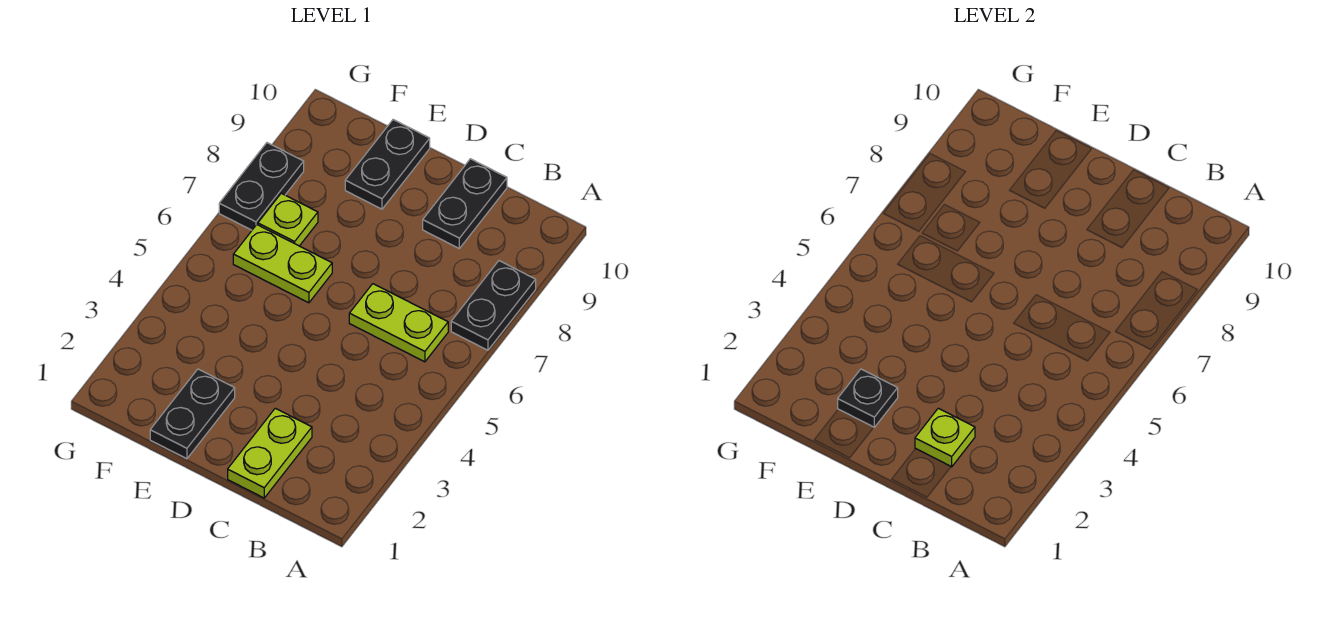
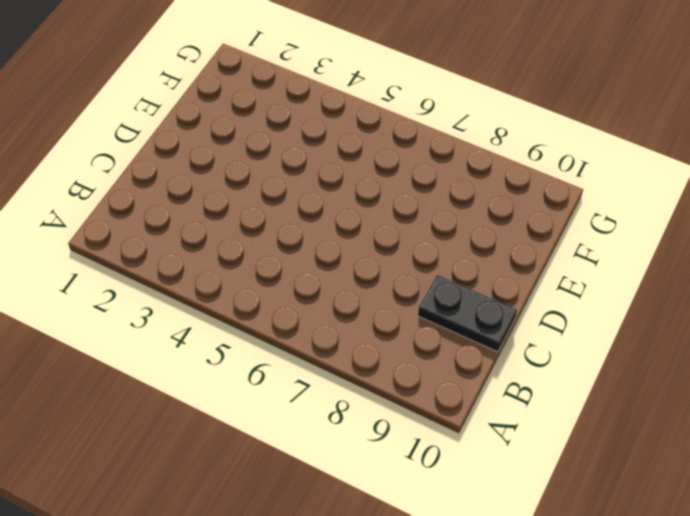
none -> black 1x2 plate [451,261,536,350]
none -> lime 1x2 plate [349,284,448,362]

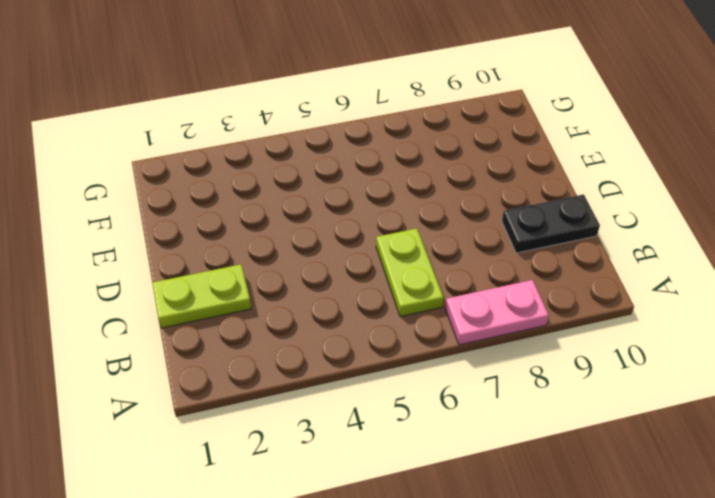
pink 1x2 plate [445,280,549,345] -> black 1x2 plate [451,261,536,350]
none -> black 1x2 plate [150,369,235,459]
none -> lime 1x2 plate [233,225,332,303]

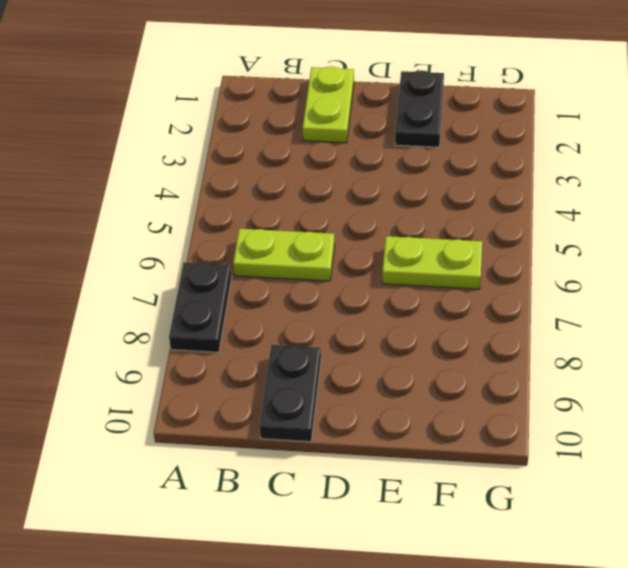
none -> black 1x2 plate [345,120,430,209]
none -> lime 1x1 plate [258,193,318,246]

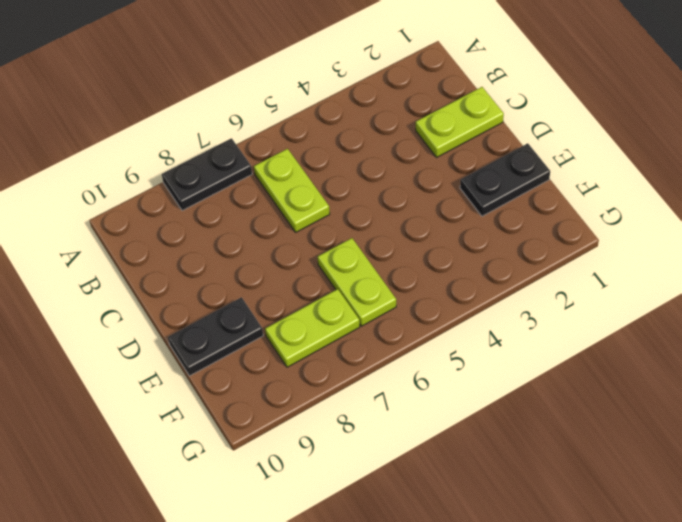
lime 1x2 plate [265,289,360,367] -> lime 1x1 plate [258,193,318,246]
none -> black 1x2 plate [423,159,507,248]
none -> black 1x2 plate [219,143,304,230]

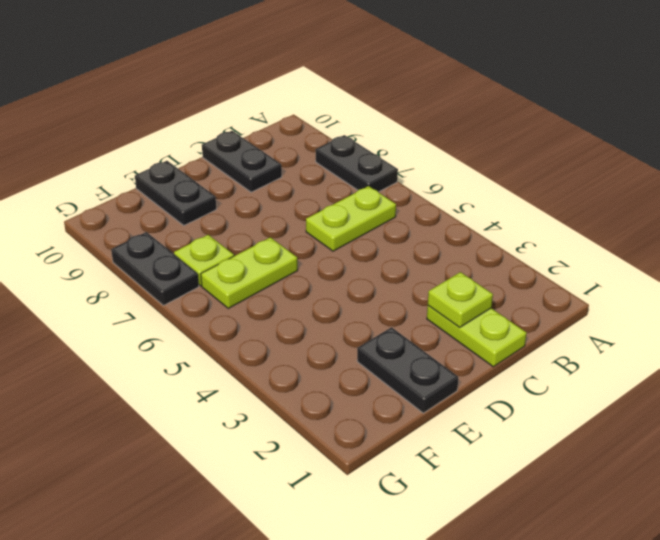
none -> black 1x1 plate [838,369,898,427]

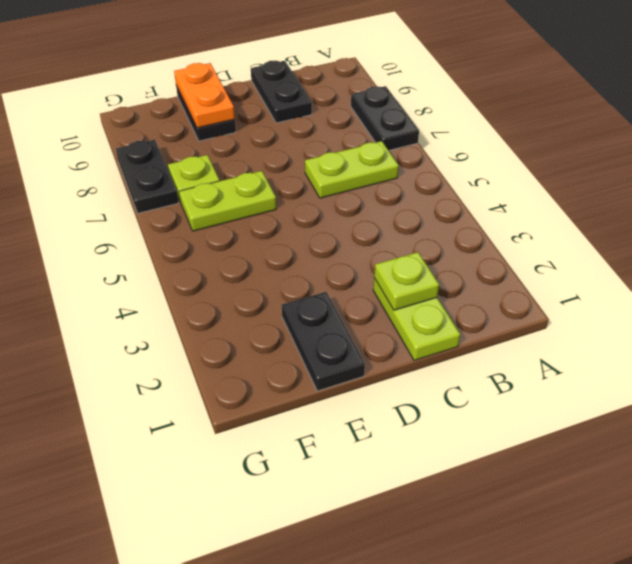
orange 1x2 plate [174,63,235,128] -> none
none -> black 1x1 plate [838,369,898,427]

